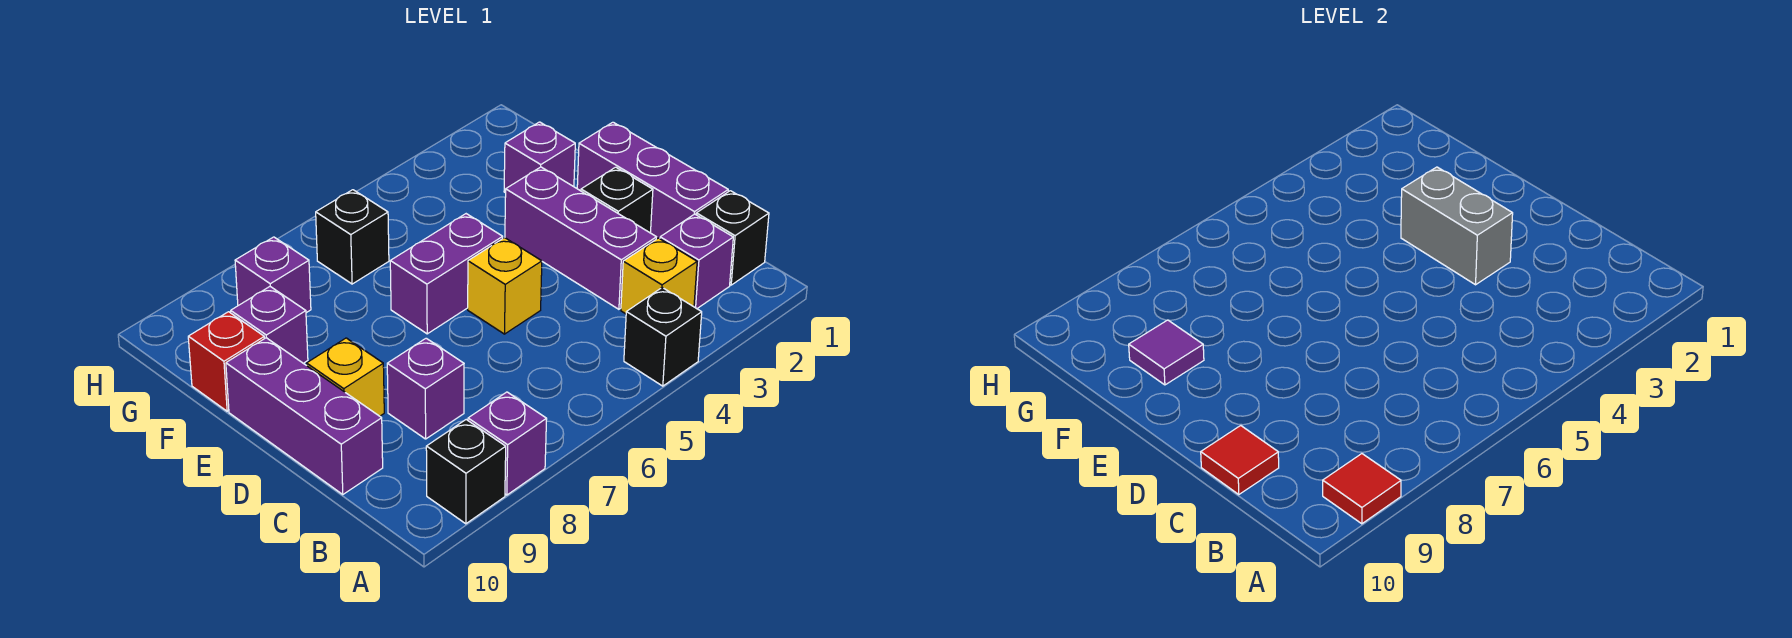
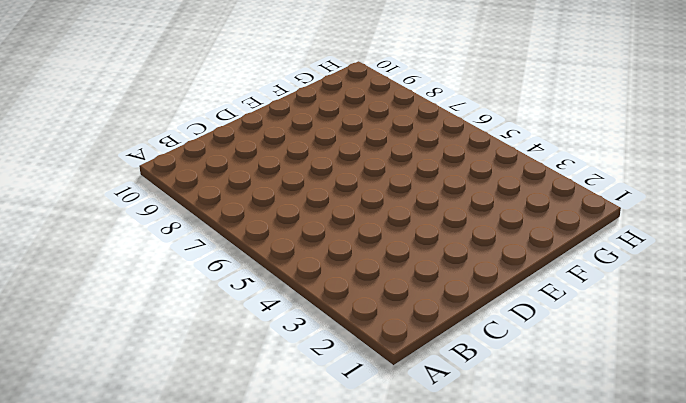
none -> black 1x1 brick [624,288,702,386]
none -> purple 1x1 brick [468,392,547,495]
none -> black 1x1 brick [426,420,506,524]

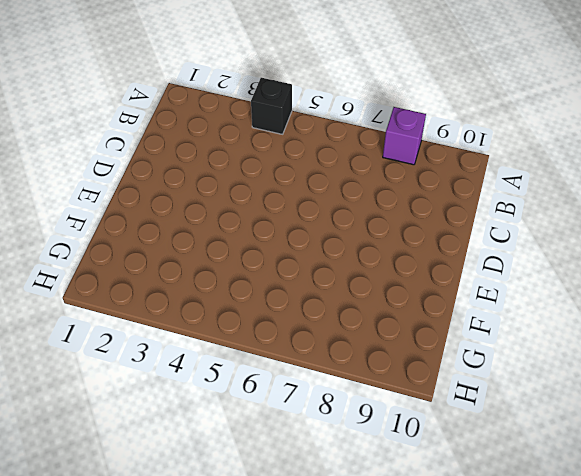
none -> black 1x1 brick [426,420,506,524]
none -> black 1x1 brick [696,191,769,285]
none -> purple 1x1 brick [660,214,733,309]

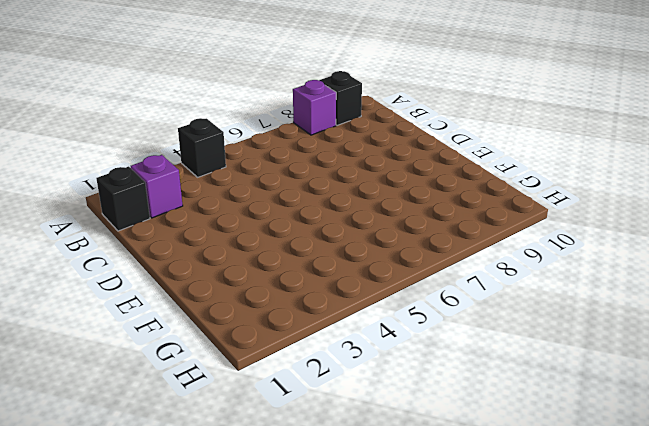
none -> yellow 1x1 brick [621,238,697,314]
none -> purple 1x3 brick [577,122,728,239]
none -> purple 1x3 brick [505,167,656,309]

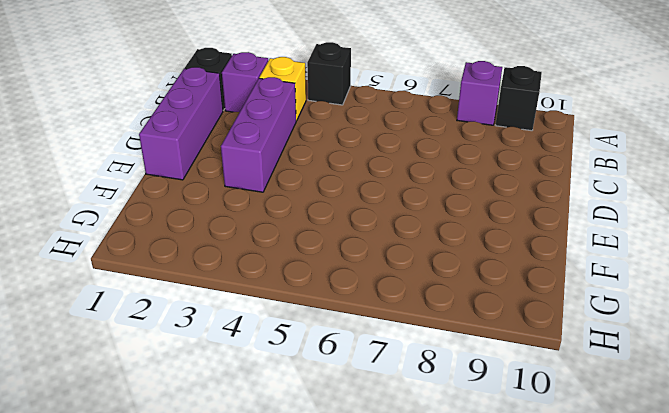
none -> purple 1x1 brick [387,338,464,439]
none -> purple 1x3 brick [226,338,383,495]
none -> black 1x1 brick [581,167,653,233]

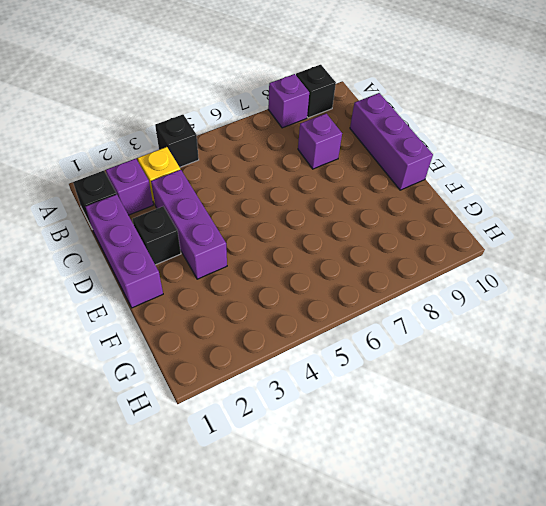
none -> yellow 1x1 brick [468,238,542,334]
none -> yellow 1x1 brick [307,338,384,416]
none -> purple 1x2 brick [390,214,503,334]

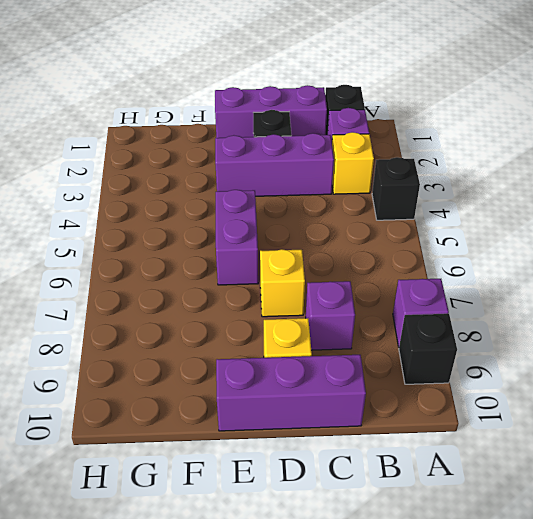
yellow 1x1 brick [260,249,305,317] -> yellow 1x1 brick moved to [468,238,542,334]
none -> purple 1x1 brick [504,122,575,193]
none -> purple 1x1 brick [231,287,308,363]
none -> red 1x1 brick [188,312,264,411]

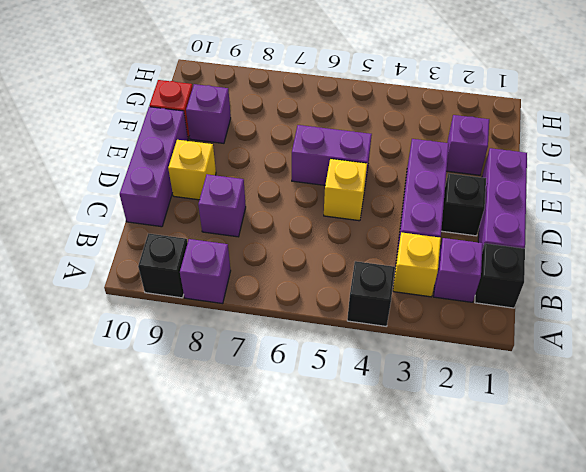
none -> black 1x1 brick [316,190,389,284]
none -> purple 1x1 brick [235,237,311,313]
none -> red 1x1 tile [1323,454,1401,524]

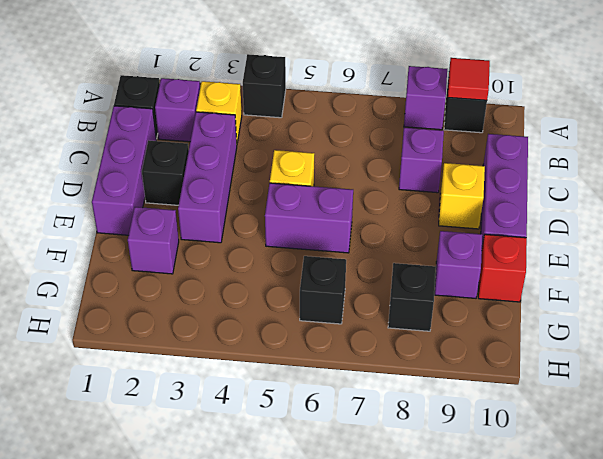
black 1x1 brick [388,263,436,331] -> purple 1x1 brick [235,237,311,313]
none -> red 1x1 tile [1201,426,1279,495]
none -> grey 1x2 brick [1401,167,1513,285]
none -> purple 1x1 tile [1129,320,1204,385]

